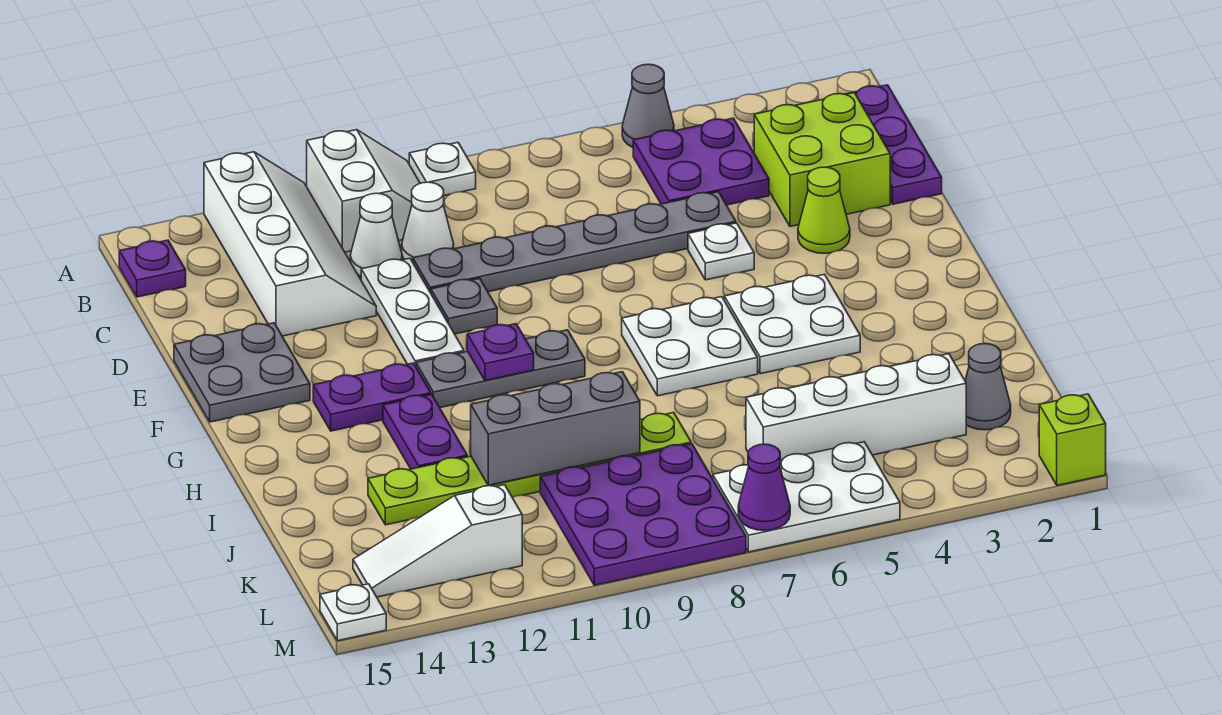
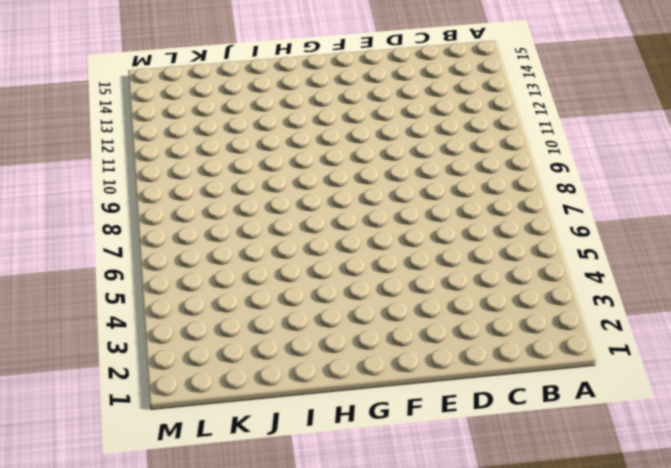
none -> grey 1x1 cone [622,64,674,147]
none -> white 1x1 plate [409,143,476,196]
none -> white 2x2 slope [307,130,420,252]
none -> white 2x4 slope [204,152,376,336]

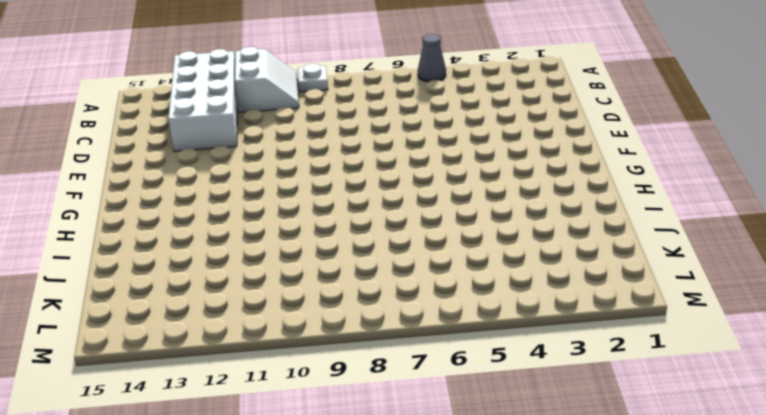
white 2x4 brick [168,49,237,151] -> white 2x4 slope [204,152,376,336]
none -> purple 1x3 plate [845,85,942,204]
none -> purple 2x2 plate [633,118,769,205]
none -> purple 1x1 plate [119,240,186,297]
none -> lime 2x2 brick [754,93,890,226]

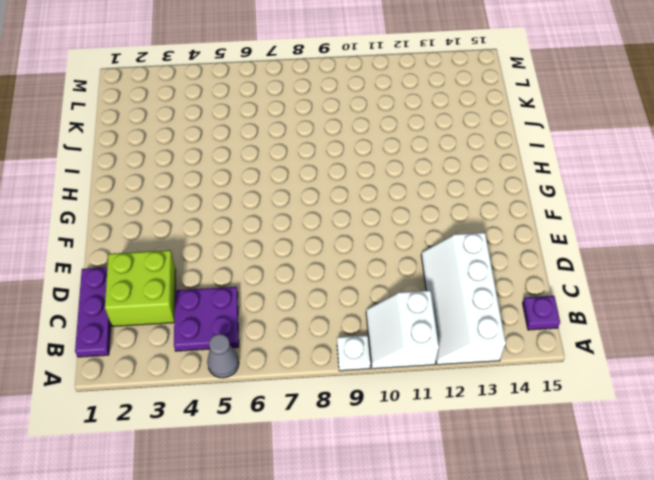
none -> white 1x1 cone [402,182,454,262]
none -> white 1x1 cone [350,193,402,276]
none -> grey 1x6 plate [413,192,736,293]
none -> white 1x3 plate [361,258,464,366]

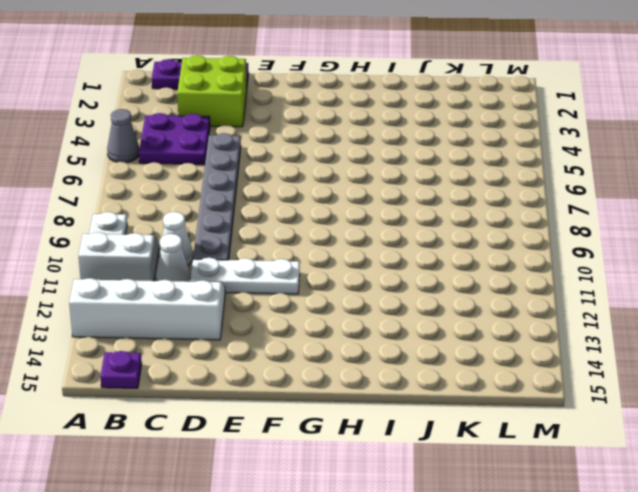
none -> lime 1x1 cone [798,167,850,253]
none -> white 1x1 plate [688,223,754,280]
none -> grey 1x1 plate [431,278,497,334]
none -> grey 2x2 plate [174,323,310,422]

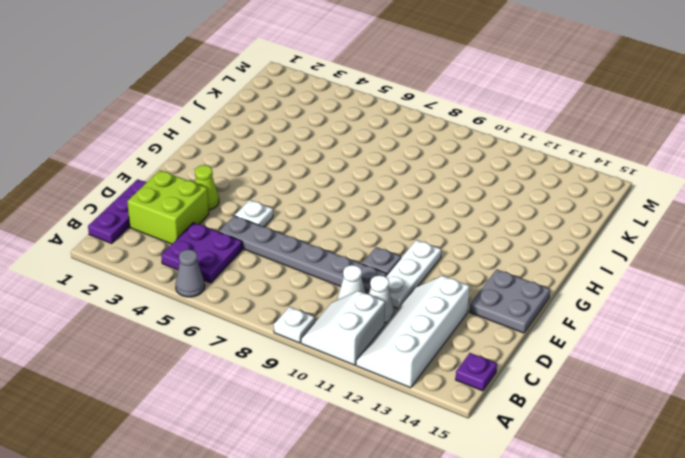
none -> white 2x2 plate [724,274,860,374]
none -> white 2x2 plate [622,297,758,396]
none -> grey 1x3 plate [416,330,585,408]
none -> purple 1x2 plate [313,363,431,431]

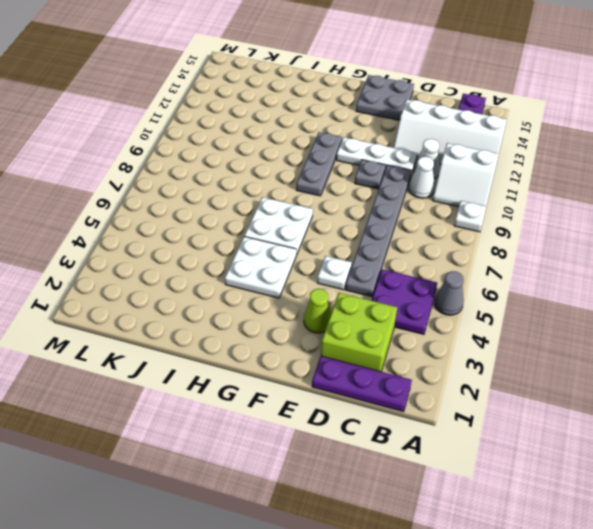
none -> purple 1x2 plate [313,363,431,431]
none -> purple 1x2 plate [383,394,467,469]
none -> lime 1x6 plate [368,413,691,525]
none -> grey 1x1 cone [965,344,1011,430]

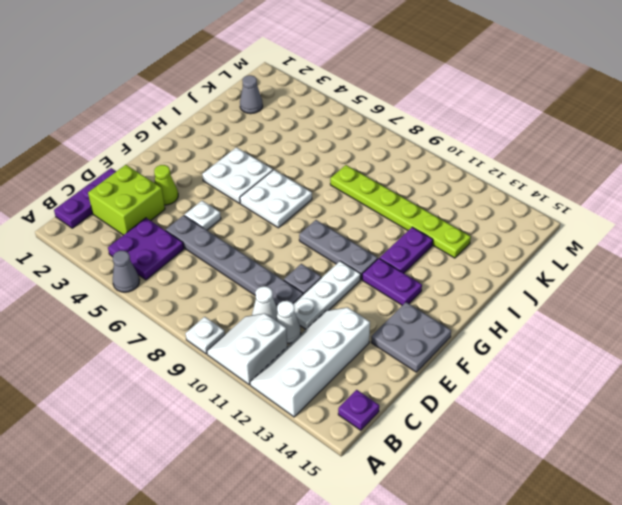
none -> white 1x4 brick [746,354,966,460]
none -> purple 3x3 plate [540,444,746,585]
none -> white 2x3 plate [713,442,900,552]
none -> white 1x3 slope [353,485,522,597]

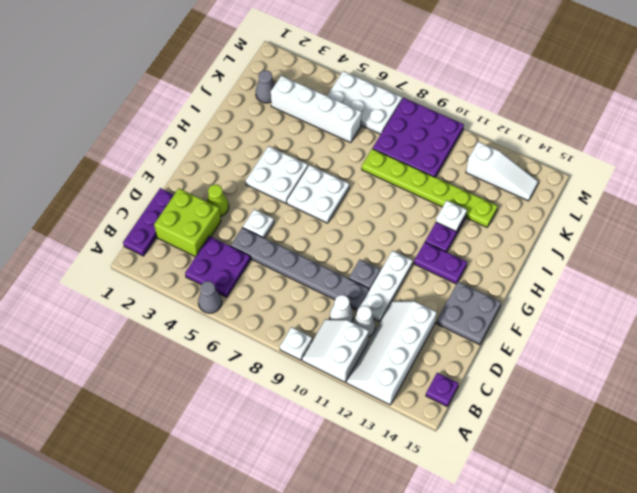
white 1x1 plate [436,200,467,231] -> white 1x1 plate moved to [320,584,386,641]
none -> grey 1x3 plate [416,330,585,408]
none -> lime 1x1 brick [1039,394,1106,485]
none -> purple 1x1 plate [467,324,534,381]
none -> grey 1x3 brick [471,372,640,485]

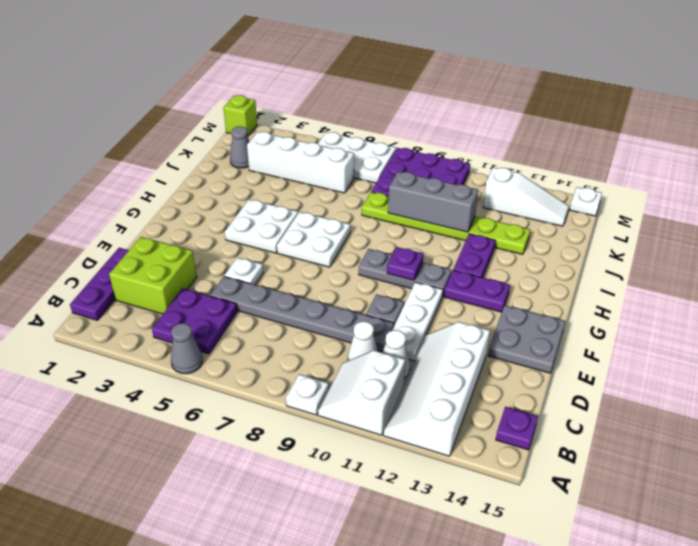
none -> lime 1x1 cone [798,167,850,253]
none -> purple 1x1 cone [738,444,790,530]

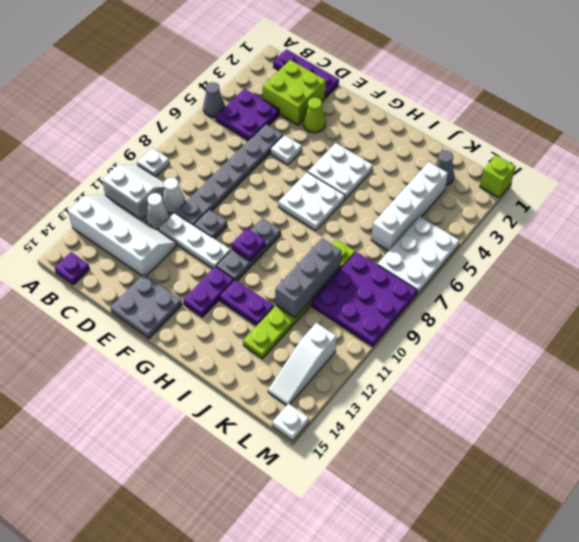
none -> purple 1x1 cone [738,444,790,530]

